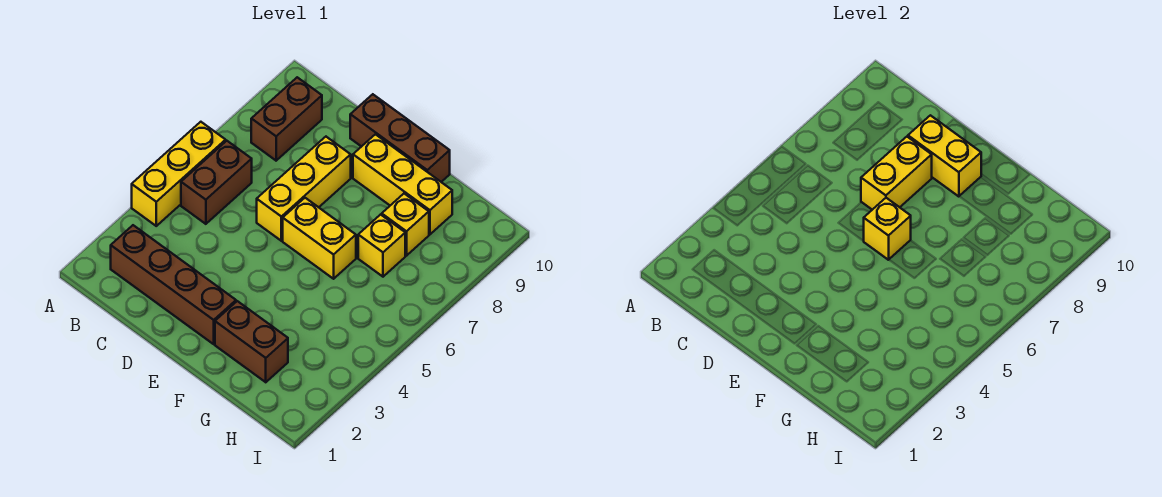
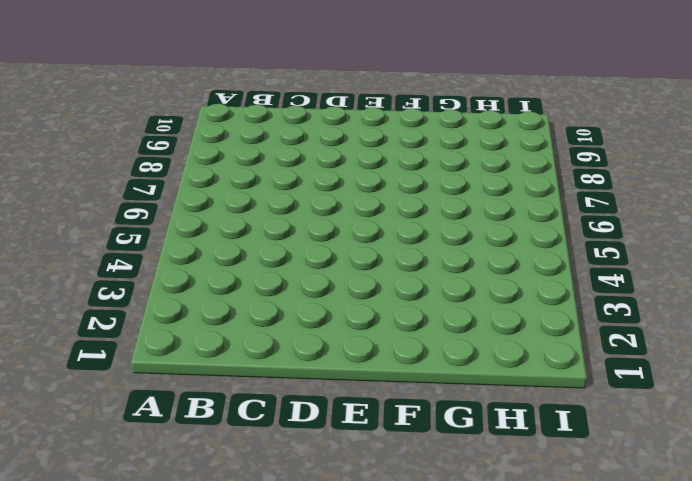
none -> yellow 1x3 brick [132,122,226,226]
none -> brown 1x4 brick [111,225,236,344]
none -> brown 1x2 brick [181,141,252,224]

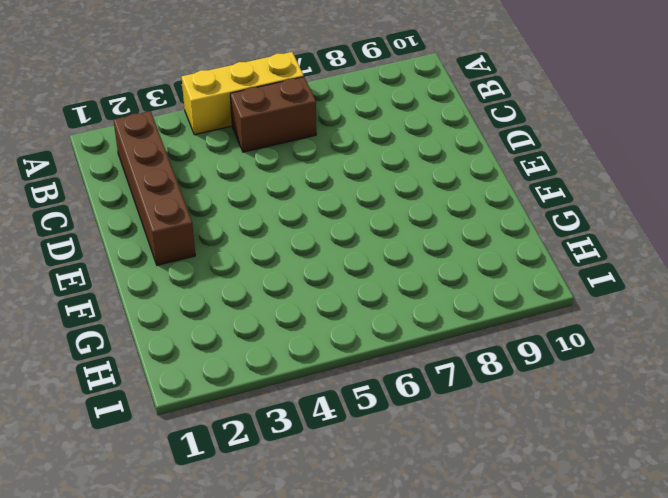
none -> brown 1x2 brick [251,77,322,161]
none -> yellow 1x3 brick [257,137,351,241]
none -> brown 1x3 brick [350,94,450,182]

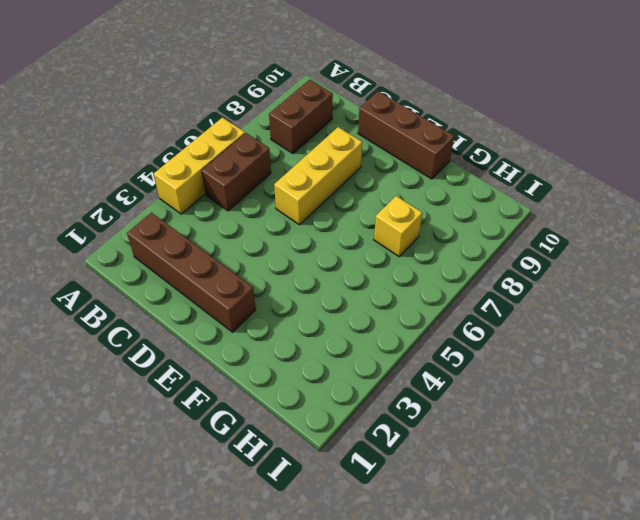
none -> yellow 1x2 brick [283,198,356,279]
none -> yellow 1x3 brick [353,134,452,234]
none -> brown 1x2 brick [215,301,288,382]

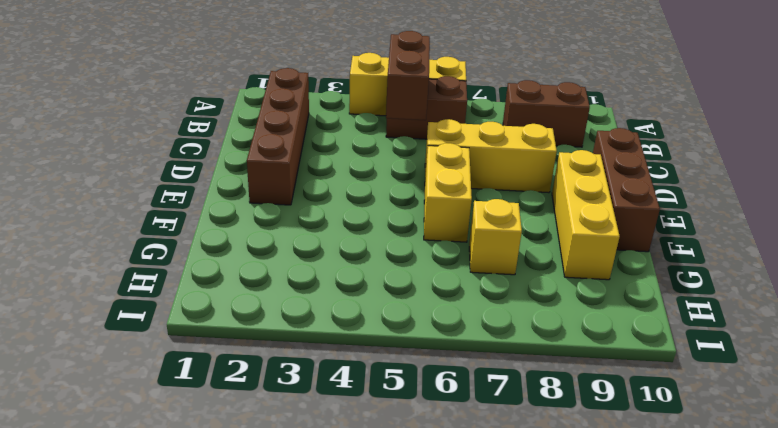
brown 1x2 brick [386,31,430,120] -> brown 1x2 brick moved to [215,301,288,382]
none -> yellow 1x1 brick [382,194,429,256]
none -> yellow 1x2 brick [861,137,932,210]
none -> yellow 1x2 brick [908,115,981,197]

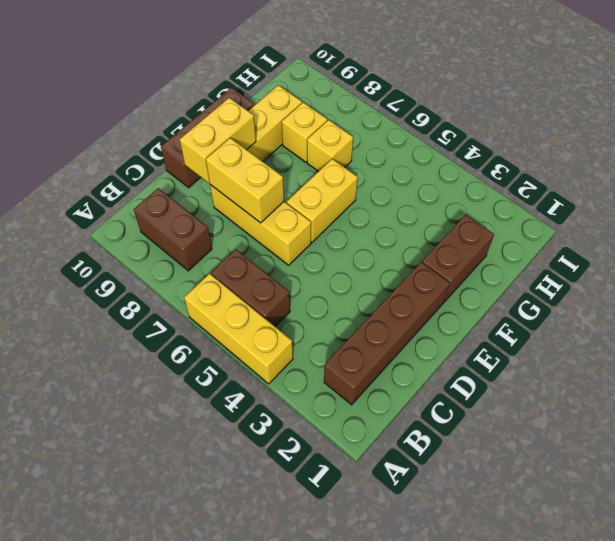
none -> yellow 1x1 brick [864,198,911,260]

